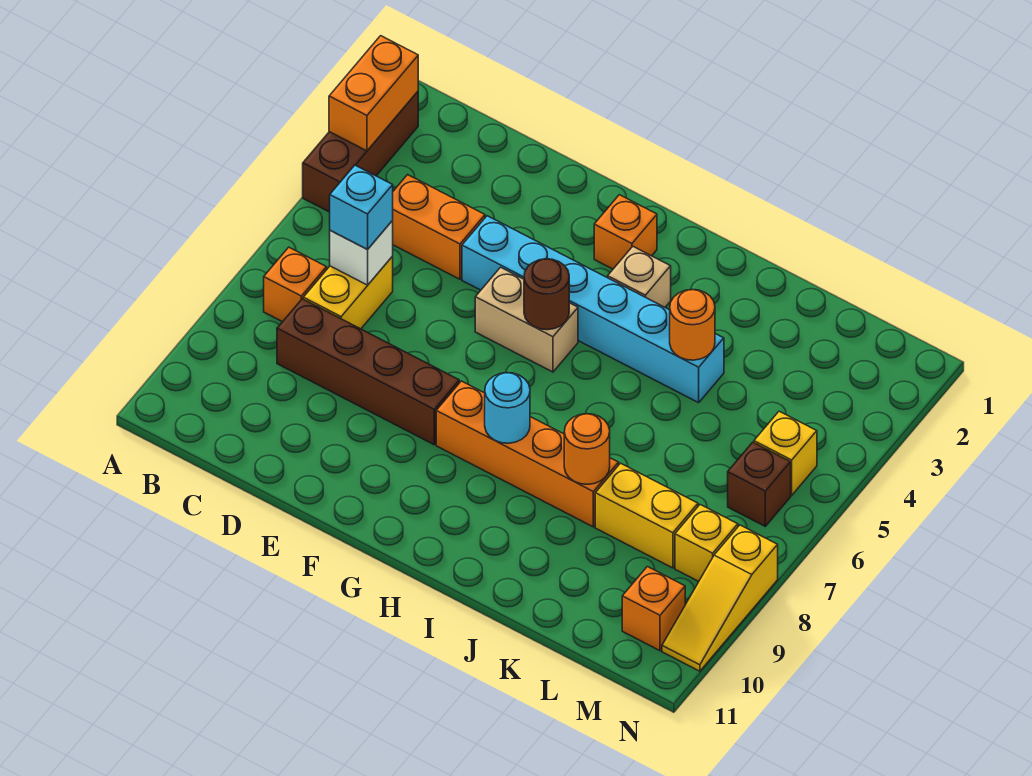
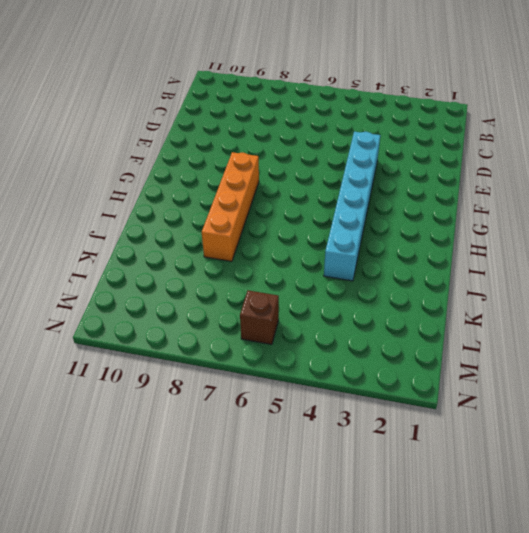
none -> brown 1x3 brick [303,92,418,212]
none -> orange 1x1 brick [264,247,327,322]
none -> orange 1x2 brick [392,175,485,279]

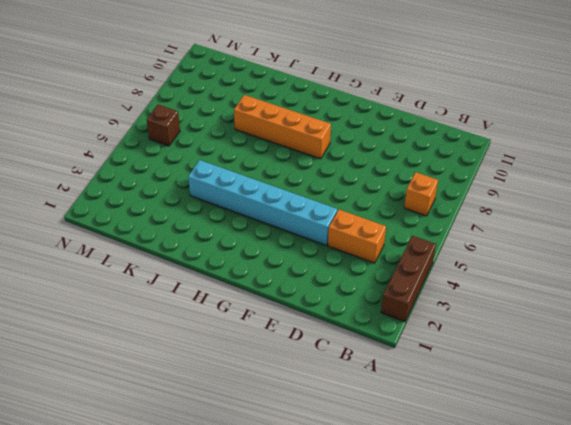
none -> yellow 1x2 brick [303,256,393,329]
none -> brown 1x4 brick [277,299,459,445]
none -> tan 1x2 brick [475,267,578,372]

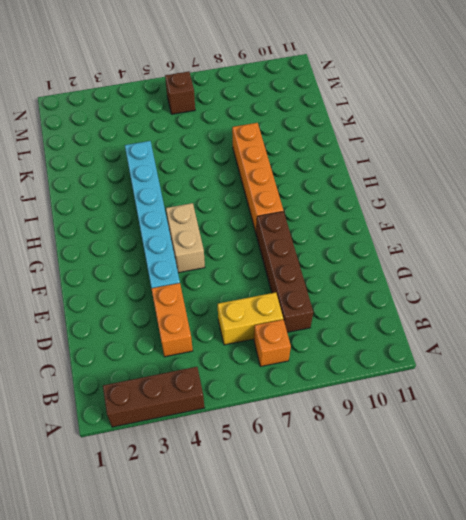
none -> orange 1x1 brick [594,195,657,269]
none -> tan 1x1 brick [608,247,671,307]
none -> yellow 1x2 brick [595,463,698,568]

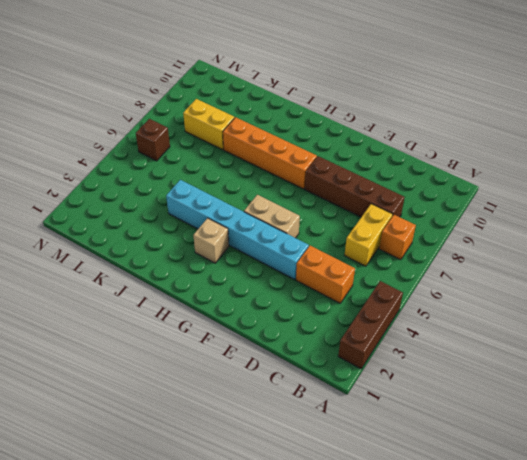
none -> orange 1x1 brick [594,195,657,269]
none -> yellow 1x1 brick [754,411,817,495]
none -> yellow 1x1 brick [675,505,738,581]

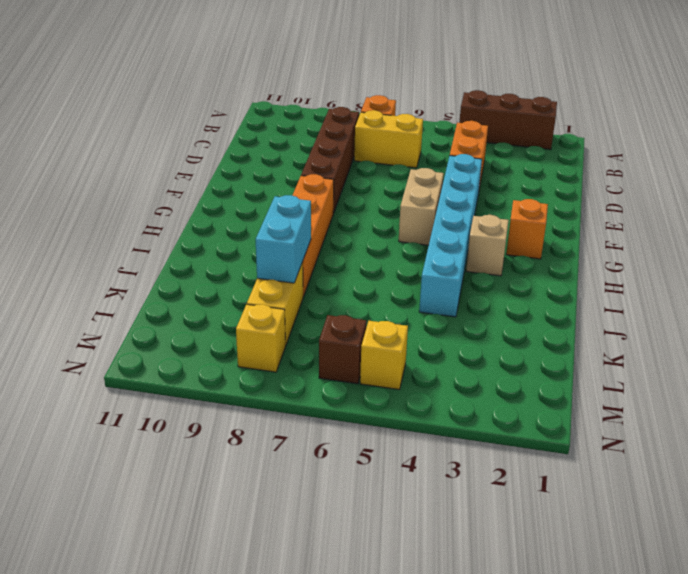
cyan 1x2 brick [256,195,311,283] -> orange 1x1 round brick [564,414,610,484]
none -> orange 1x1 brick [622,567,685,651]
none -> yellow 1x3 slope [662,525,778,671]
none -> orange 1x2 brick [329,36,418,151]

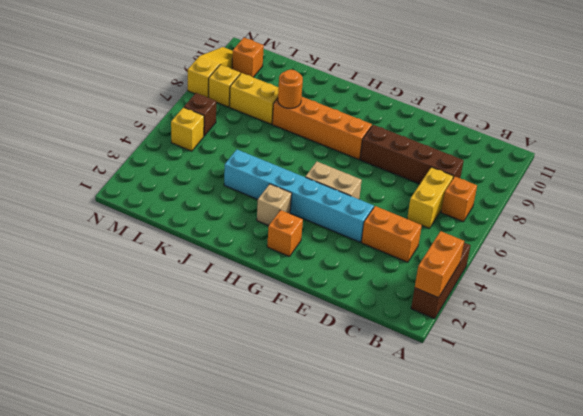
none -> white 1x1 brick [330,221,393,285]
none -> brown 1x1 round brick [524,259,569,330]
none -> cyan 1x1 round brick [485,373,530,443]

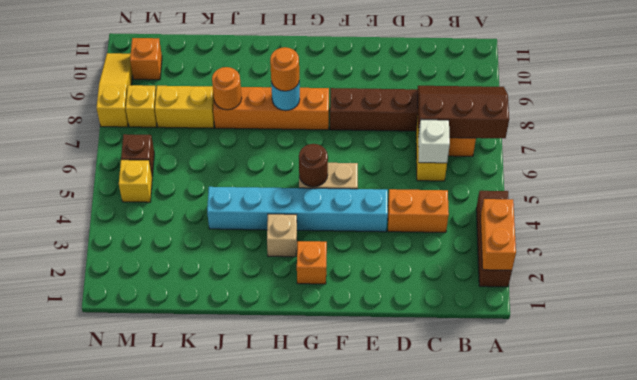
brown 2x3 slope [418,86,509,138] -> none
orange 1x1 round brick [270,47,299,91] -> orange 1x1 round brick moved to [670,289,715,360]
none -> cyan 1x1 brick [330,165,393,250]

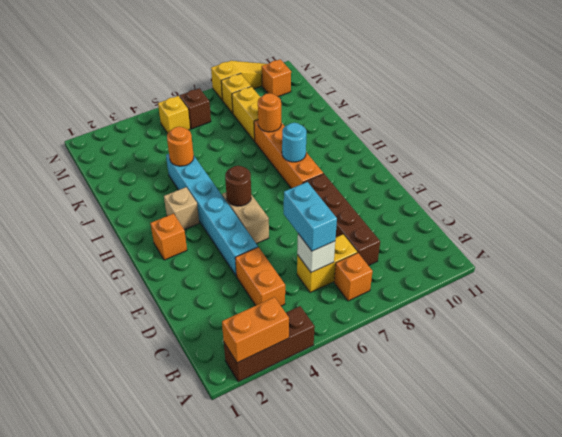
cyan 1x2 brick [284,182,337,251] -> cyan 1x1 brick [330,165,393,250]

